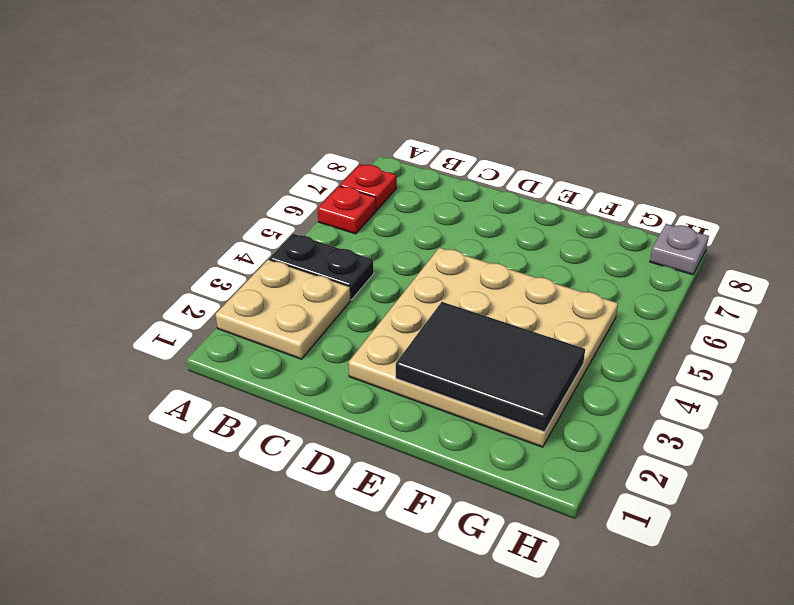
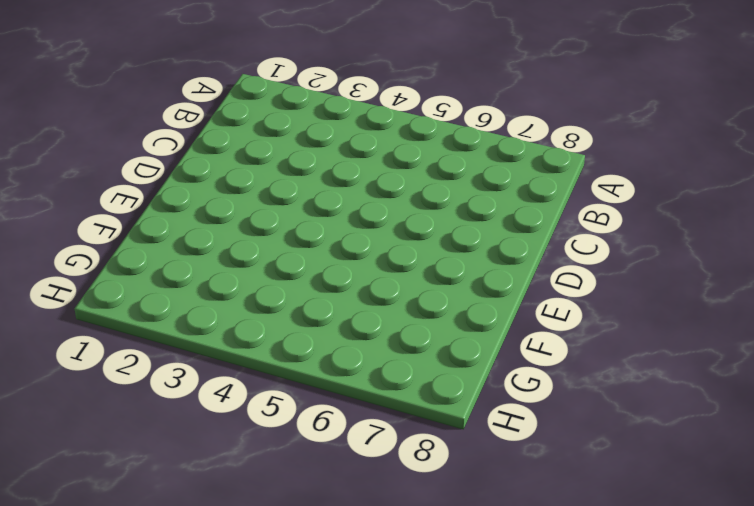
none -> tan 2x2 plate [215,259,351,359]
none -> black 1x2 plate [269,234,374,300]

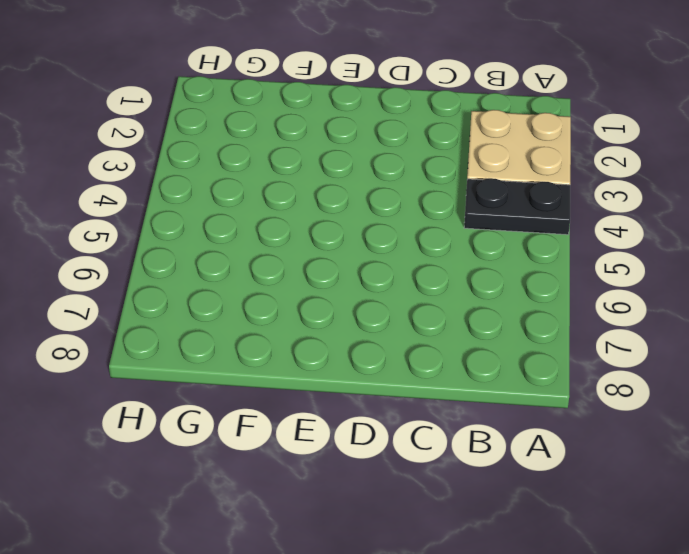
none -> red 1x1 plate [318,186,376,234]
none -> red 1x1 plate [340,164,397,210]

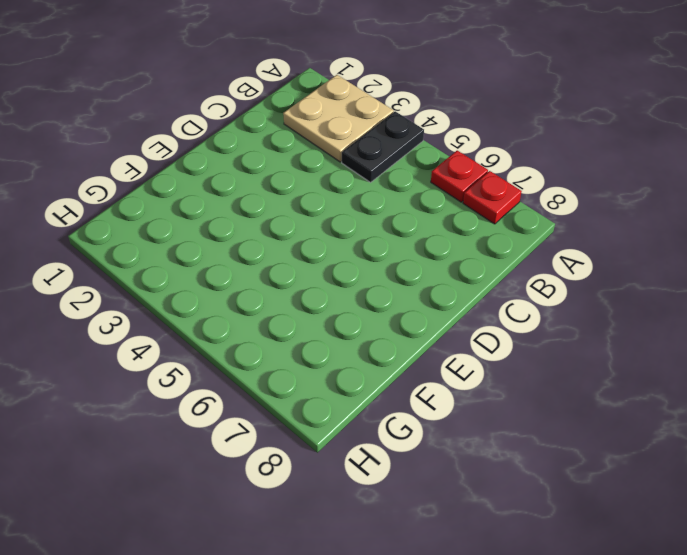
none -> tan 4x4 plate [349,248,618,447]
none -> grey 1x1 plate [650,224,709,275]

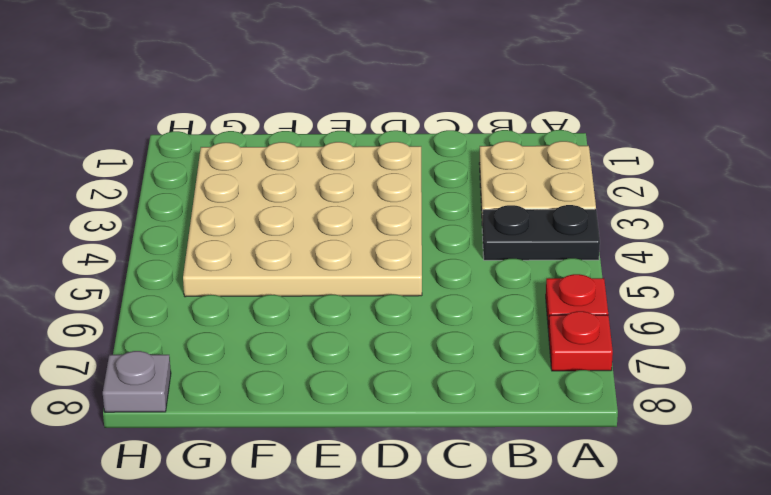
none -> black 2x3 tile [396,302,585,432]

